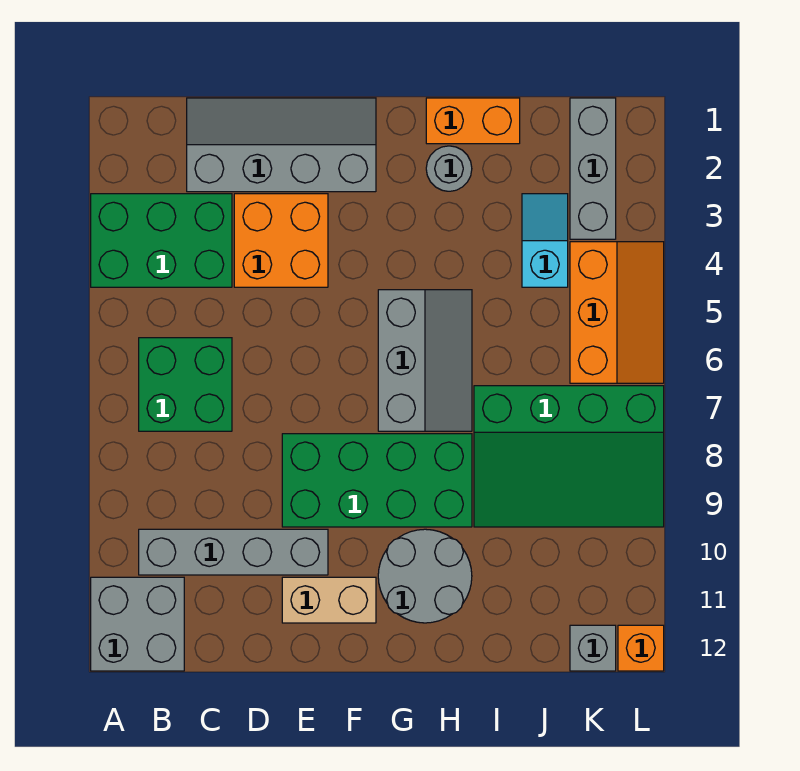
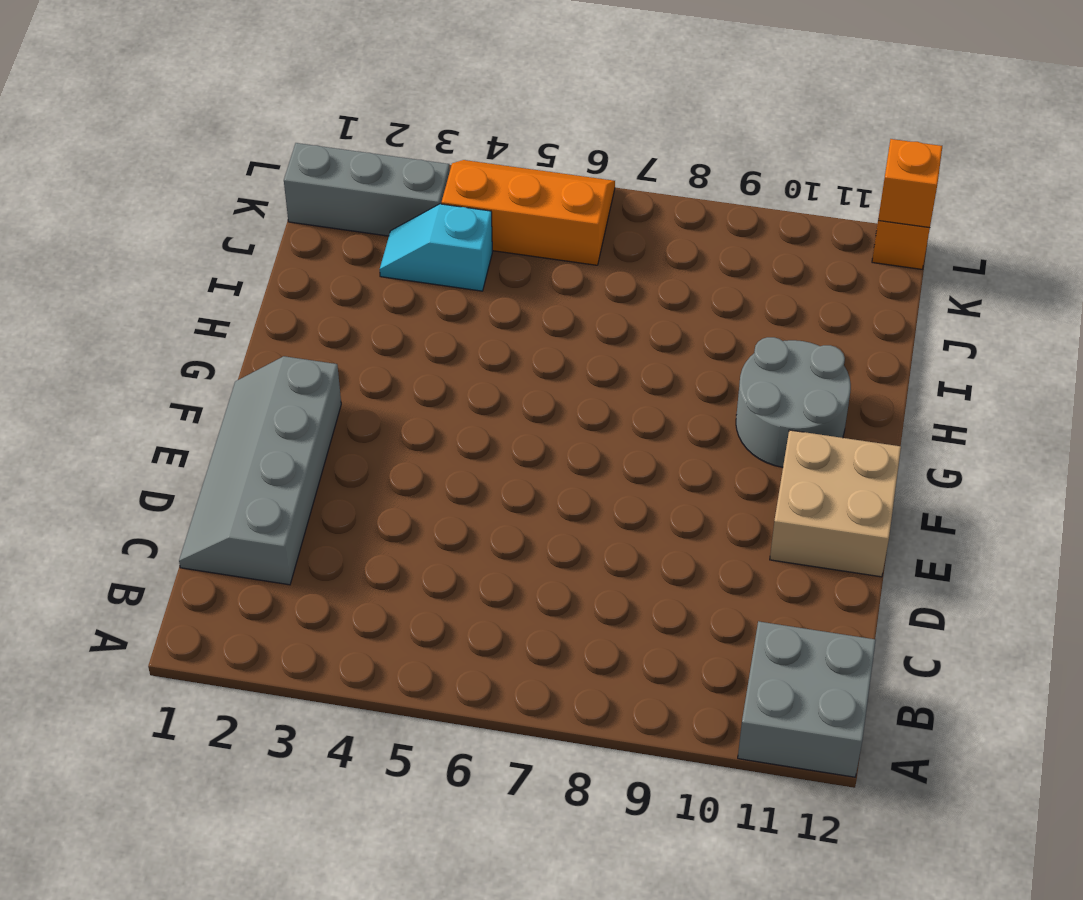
tan 2x2 brick [770,430,901,577] -> tan 1x2 brick [282,577,376,623]
orange 1x1 brick [878,139,942,228] -> none
none -> green 2x3 brick [91,194,232,287]
none -> green 2x2 brick [139,338,232,431]
none -> grey 1x4 brick [139,529,328,575]

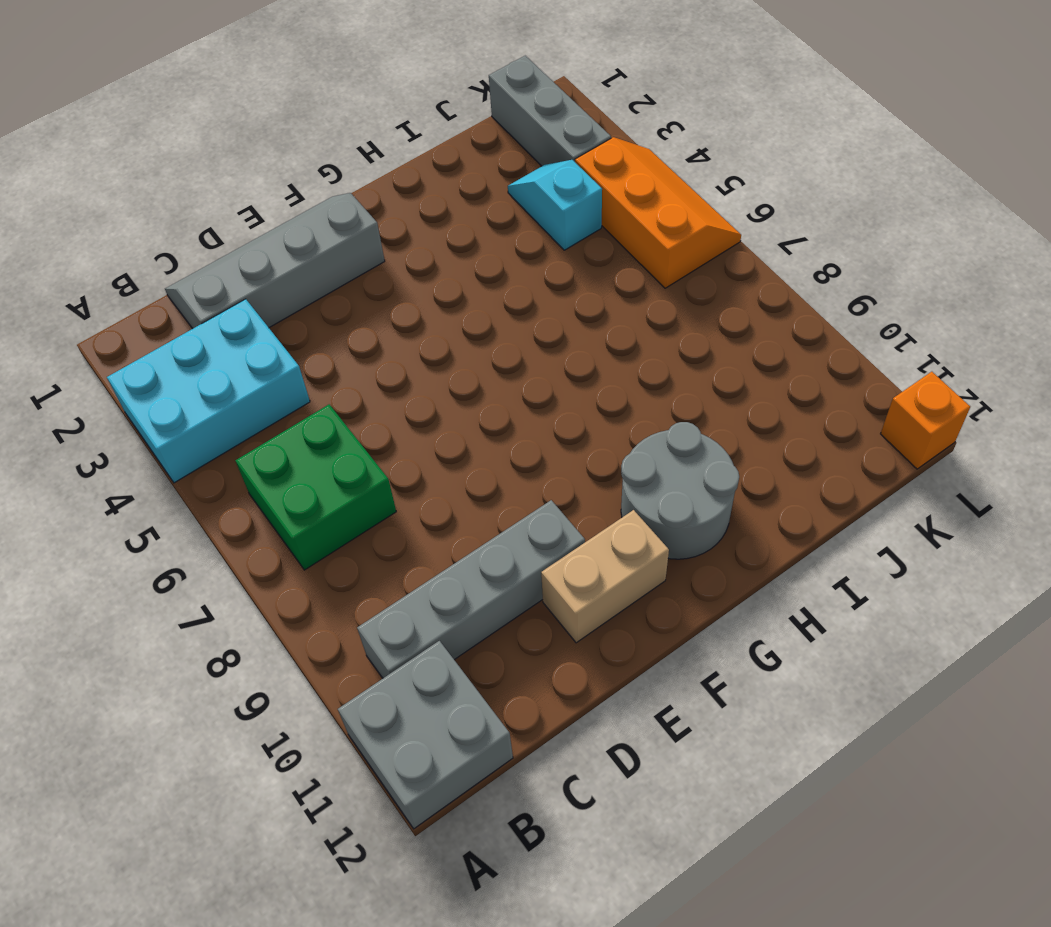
cyan 2x3 brick [107,299,310,483] -> green 2x3 brick [91,194,232,287]
none -> orange 2x2 brick [234,194,328,287]
none -> green 2x4 brick [282,434,472,527]
none -> grey 2x3 slope [378,290,472,431]

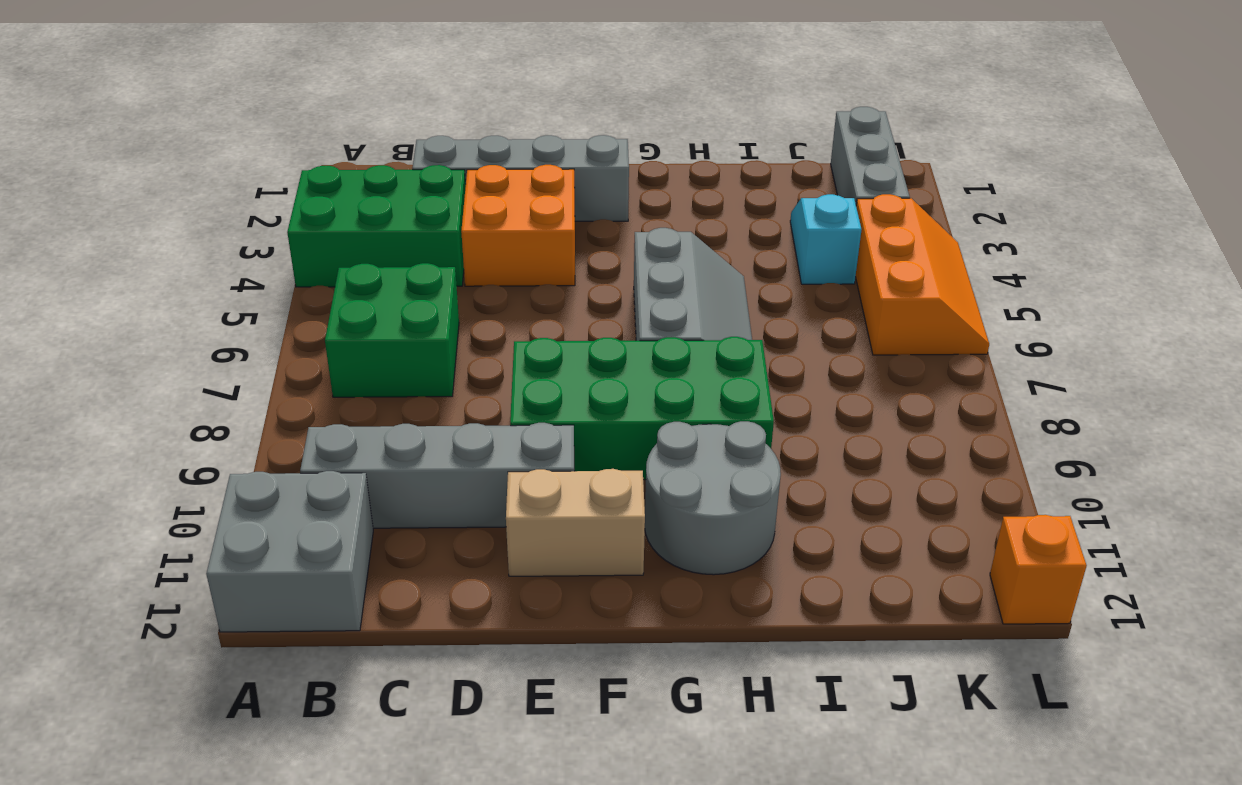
none -> orange 1x2 brick [426,98,520,144]
none -> grey 1x1 round brick [426,146,472,191]
none -> green 3x4 slope [474,386,664,527]

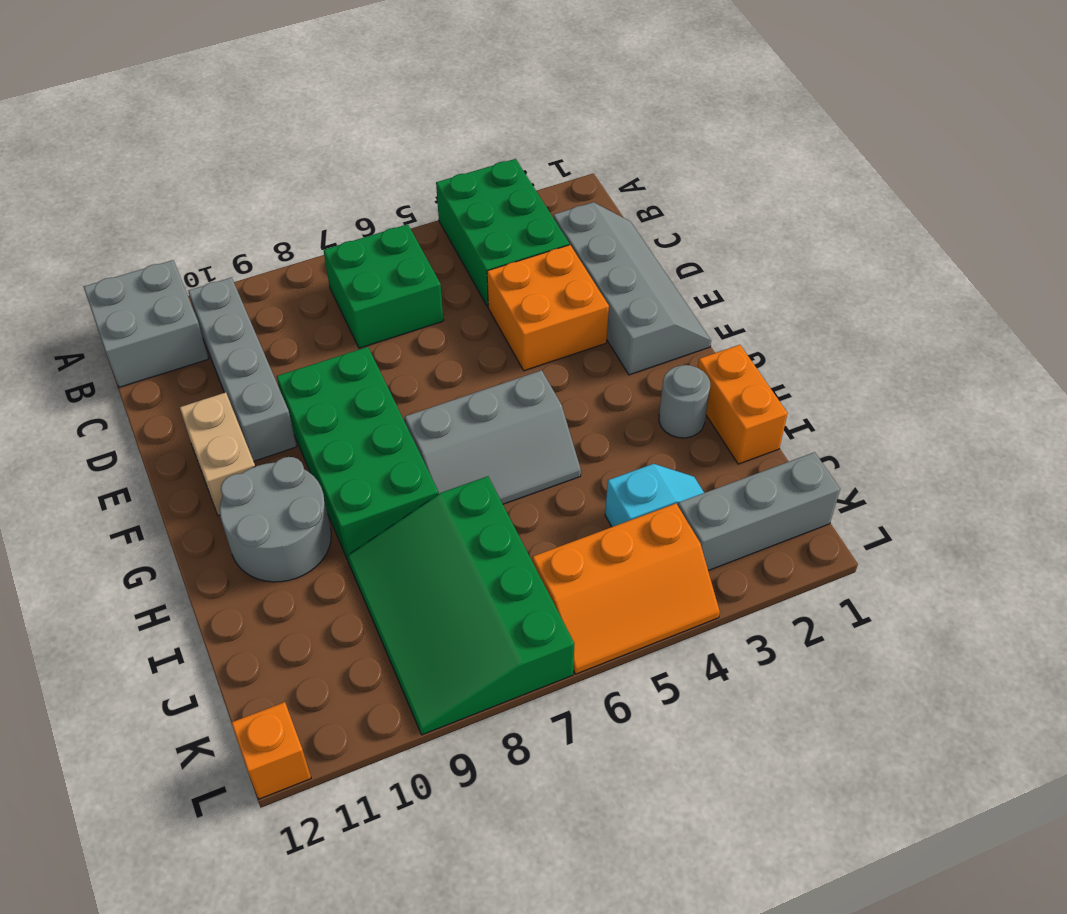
none -> grey 1x1 brick [570,625,616,671]

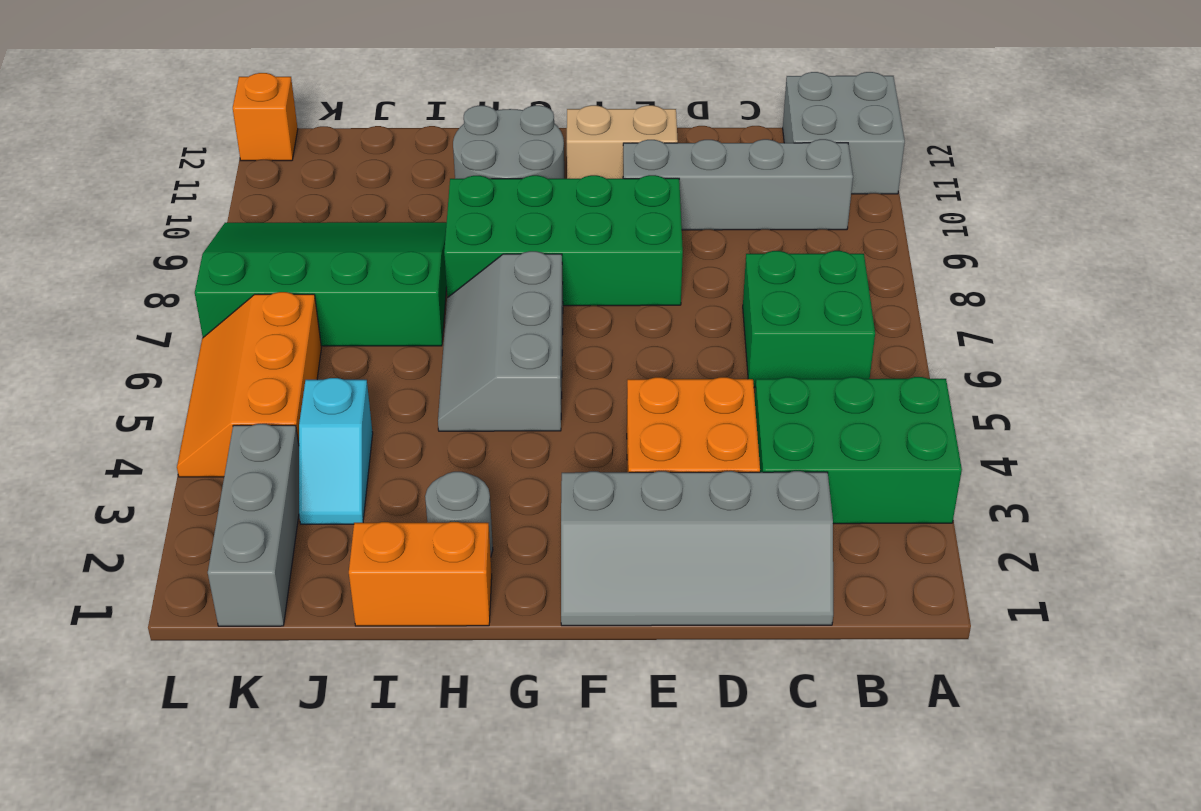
none -> grey 1x1 brick [570,625,616,671]

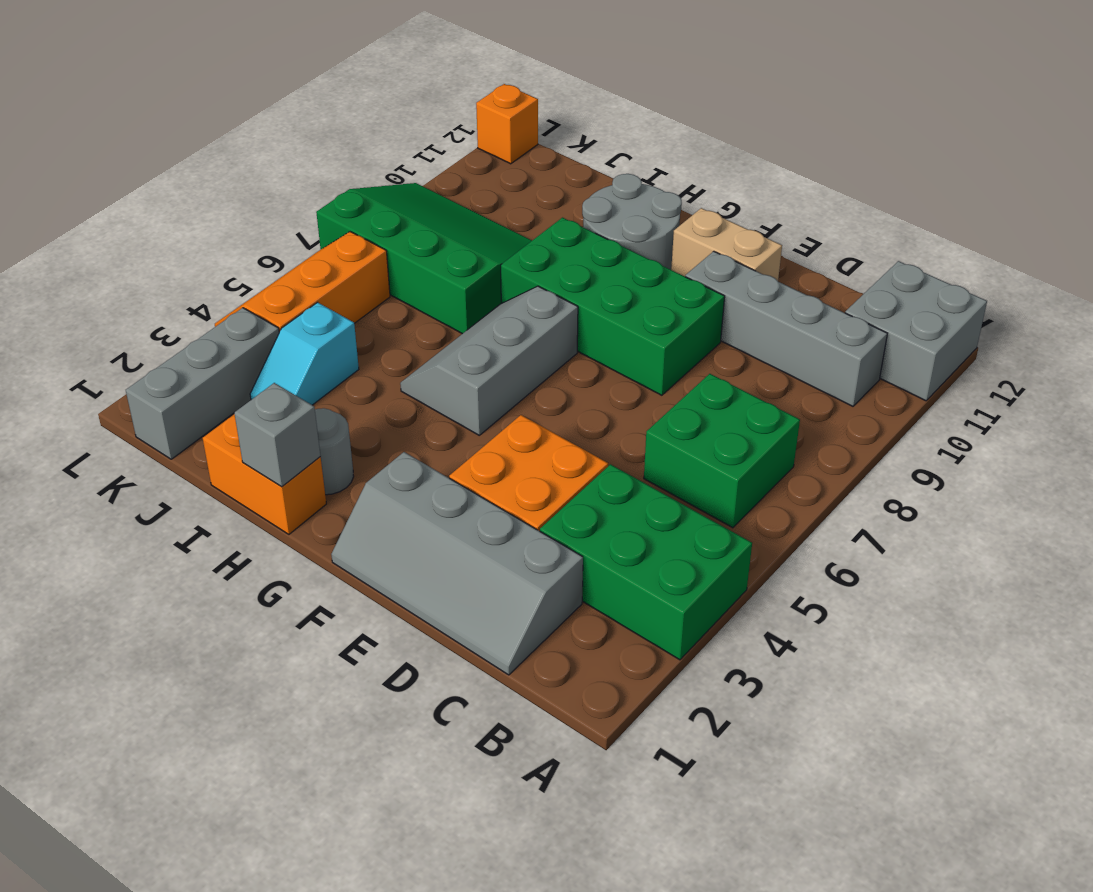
grey 1x1 brick [234,383,320,487] -> grey 1x1 brick moved to [570,625,616,671]

